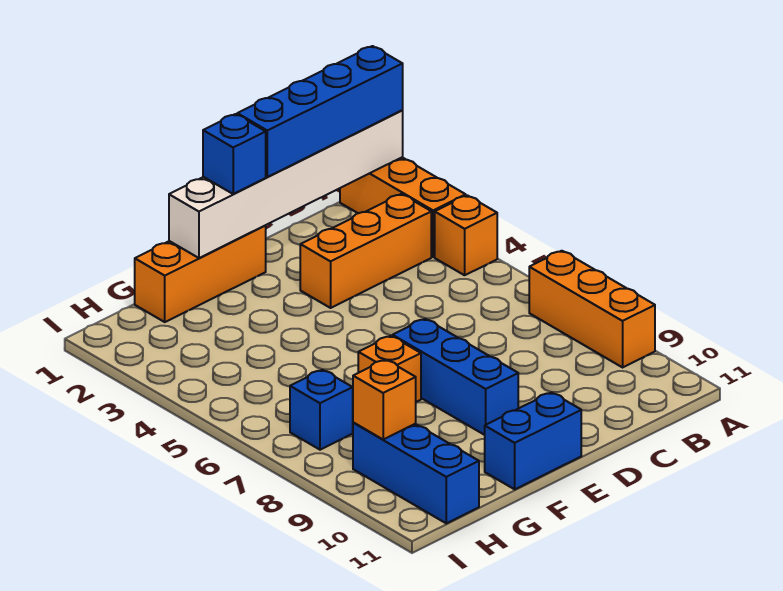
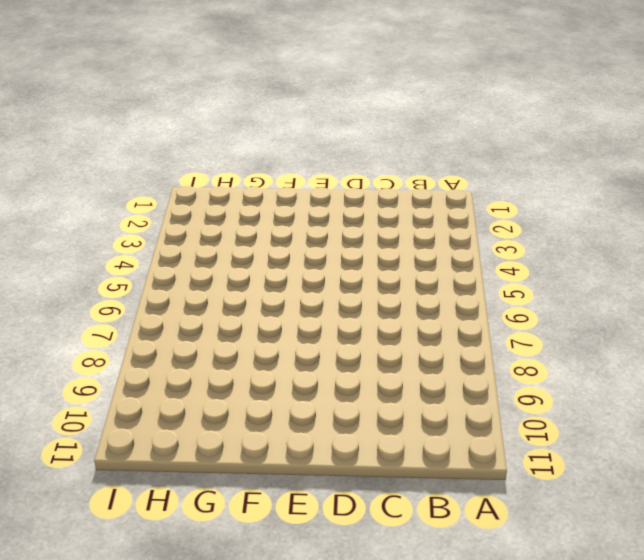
none -> orange 1x3 brick [340,157,466,257]
none -> orange 1x1 brick [435,195,497,275]
none -> orange 1x3 brick [529,251,655,367]

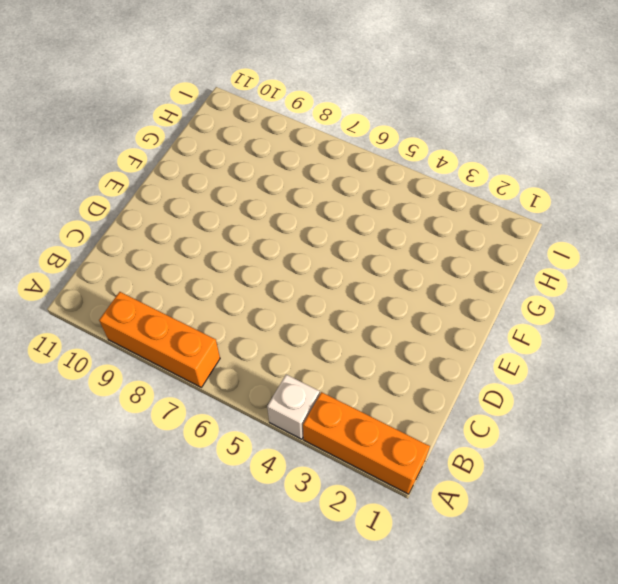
white 1x1 brick [267,375,320,439] -> orange 1x1 brick [435,195,497,275]
none -> orange 1x3 brick [300,194,431,308]
none -> orange 1x3 brick [135,226,266,322]
none -> blue 1x3 brick [393,319,518,435]

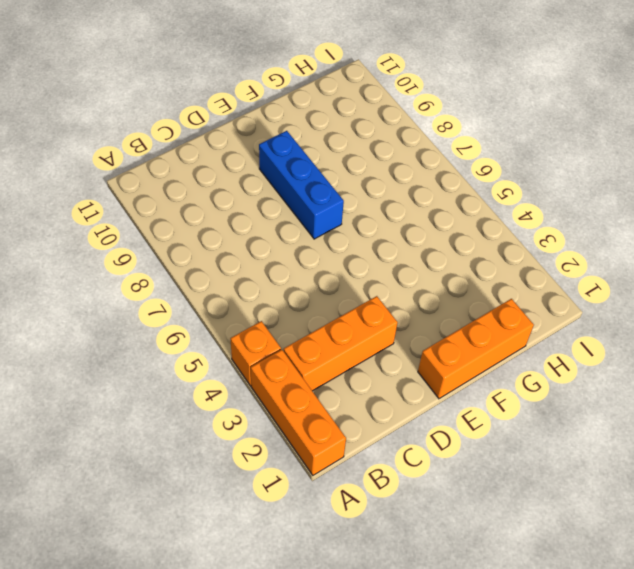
none -> orange 1x3 brick [529,251,655,367]
none -> blue 1x2 brick [485,392,581,489]
none -> orange 1x1 brick [358,336,421,402]

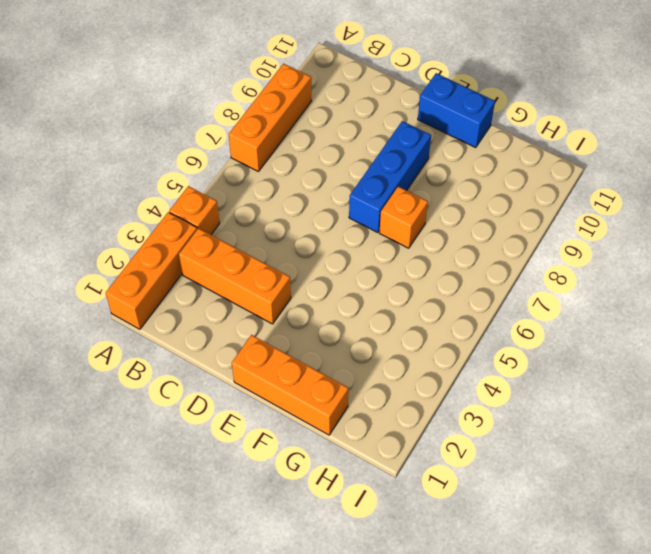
none -> blue 1x1 brick [290,370,353,450]
none -> blue 1x3 brick [353,423,479,523]
none -> white 1x6 brick [169,110,403,258]

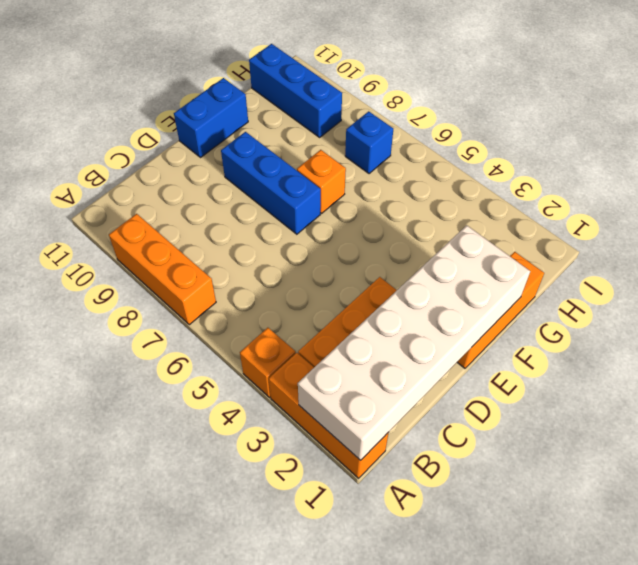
white 2x6 brick [298,225,530,460] -> white 1x6 brick [169,110,403,258]
none -> orange 1x1 brick [353,359,416,439]
none -> blue 1x4 brick [237,46,403,177]
none -> blue 1x1 brick [203,114,266,194]

